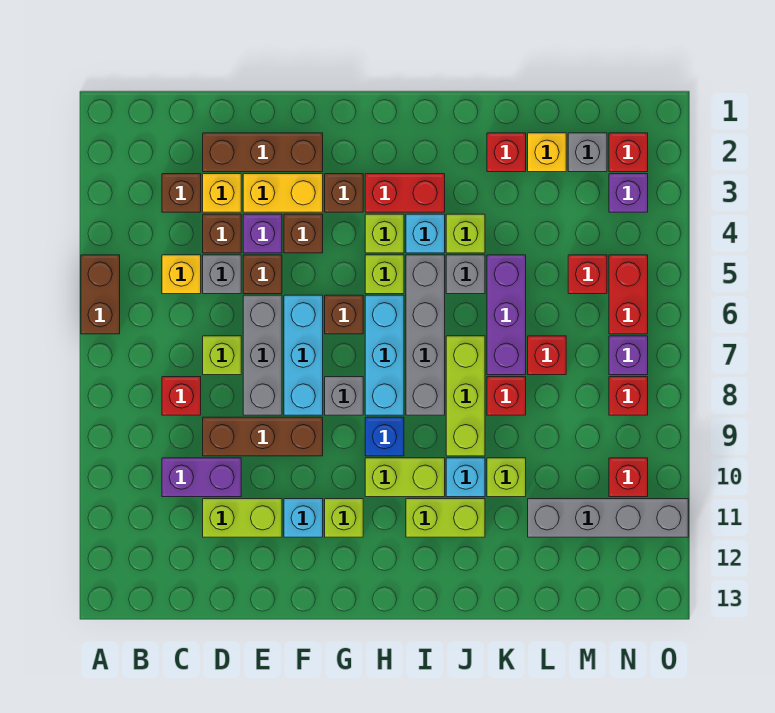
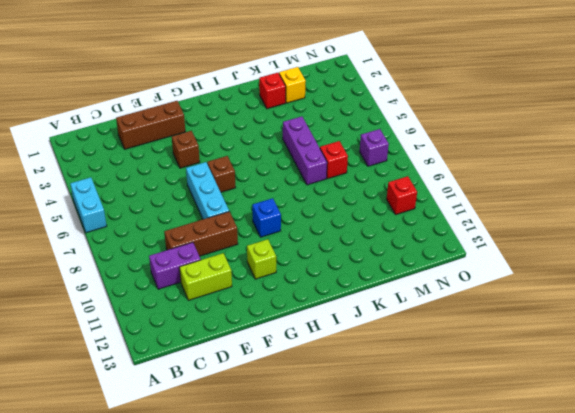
cyan 1x2 brick [70,177,107,233] -> brown 1x2 brick [81,255,120,334]
none -> brown 1x1 brick [162,174,201,212]
none -> yellow 1x1 brick [162,255,201,294]
none -> red 1x1 brick [162,377,201,415]
none -> yellow 1x1 brick [203,174,241,212]

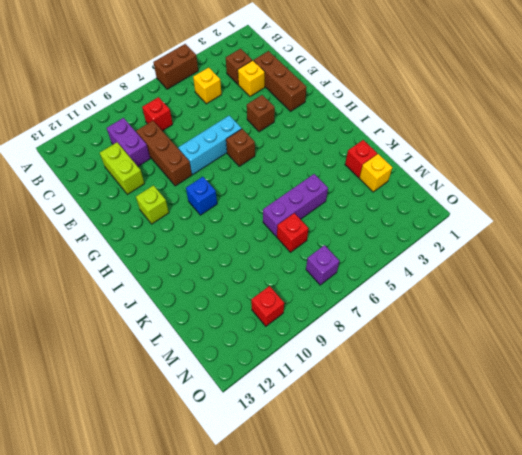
none -> brown 1x1 brick [203,214,241,253]
none -> grey 1x1 brick [203,255,241,294]
none -> lime 1x1 brick [203,336,241,375]
none -> yellow 1x2 brick [243,174,323,212]

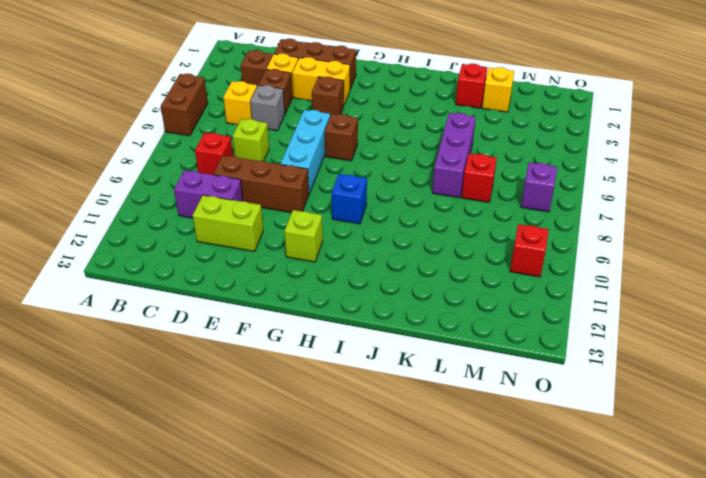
none -> purple 1x1 brick [243,214,282,253]
none -> brown 1x1 brick [243,255,282,294]
none -> grey 1x3 brick [243,295,282,415]
none -> cyan 1x1 brick [284,499,323,537]

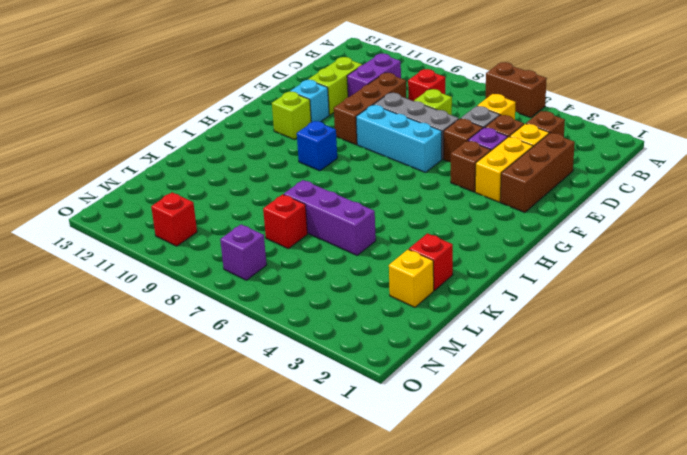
none -> brown 1x1 brick [325,174,363,212]
none -> brown 1x1 brick [325,295,363,334]
none -> grey 1x1 brick [325,377,363,415]
none -> red 1x2 brick [365,174,445,212]

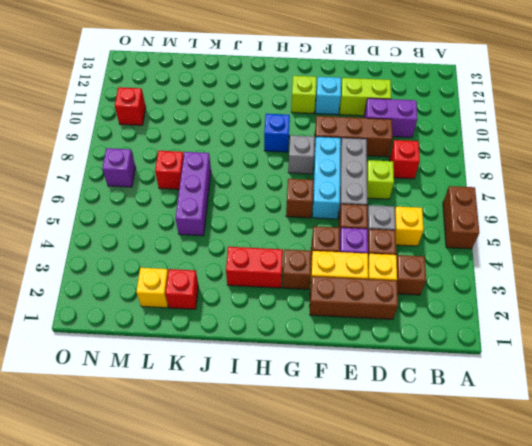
none -> lime 1x1 brick [365,214,404,253]
none -> lime 1x1 brick [365,255,404,294]
none -> cyan 1x3 brick [365,295,404,415]
none -> lime 1x2 brick [365,458,445,497]

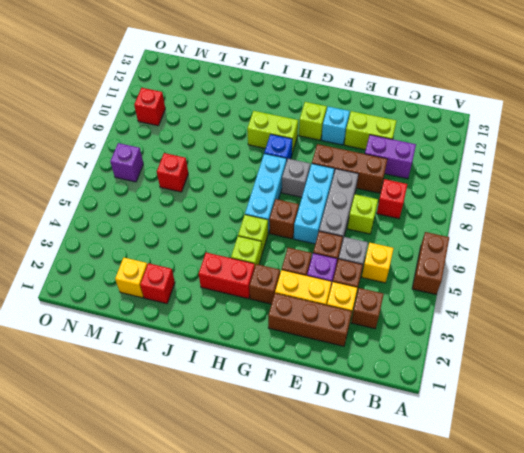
none -> cyan 1x1 brick [406,214,445,253]
none -> grey 1x4 brick [406,255,445,415]
none -> lime 1x2 brick [406,499,485,537]
none -> lime 1x1 brick [446,214,485,253]

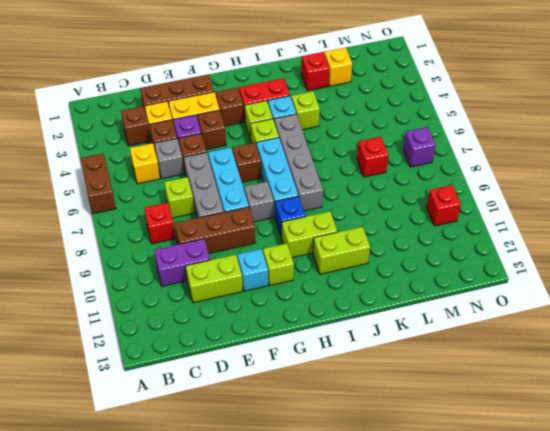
none -> grey 1x1 brick [446,255,485,294]
none -> lime 1x3 brick [446,336,485,456]
none -> cyan 1x1 brick [446,458,485,497]
none -> purple 1x3 brick [487,255,526,375]

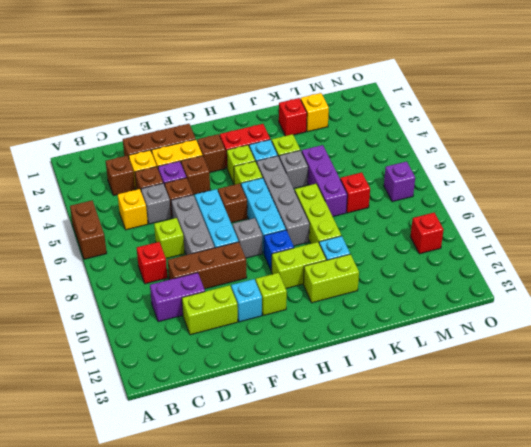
none -> red 1x1 brick [487,377,526,415]
none -> lime 1x1 brick [487,458,526,497]
none -> grey 1x4 brick [528,499,688,537]
none -> grey 1x1 brick [568,133,607,172]

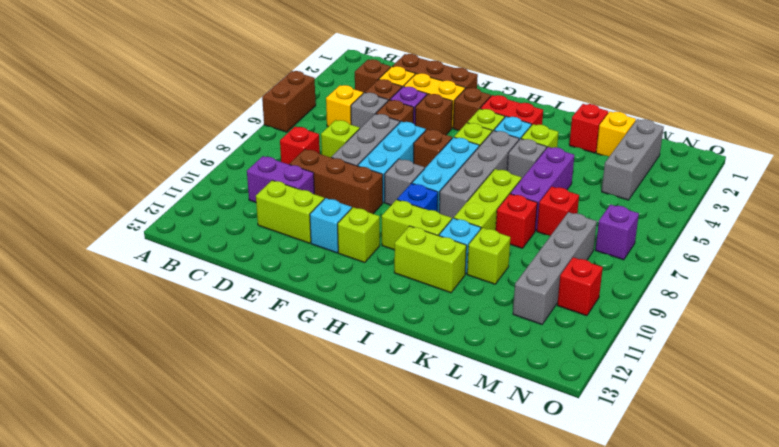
grey 1x3 brick [602,119,664,200] -> grey 1x1 brick [568,133,607,172]
grey 1x4 brick [513,212,597,324] -> grey 1x4 brick turned to [528,499,688,537]
none -> red 1x1 brick [568,255,607,294]
none -> red 1x1 brick [609,133,648,172]
none -> purple 1x1 brick [609,174,648,212]
none -> red 1x2 brick [609,255,648,334]

